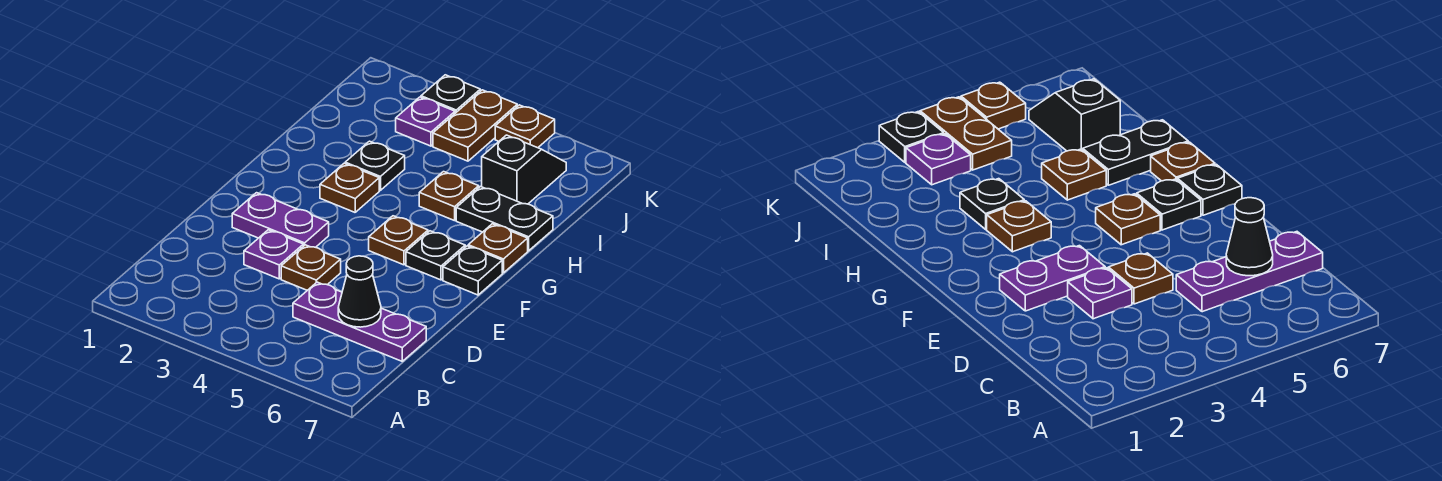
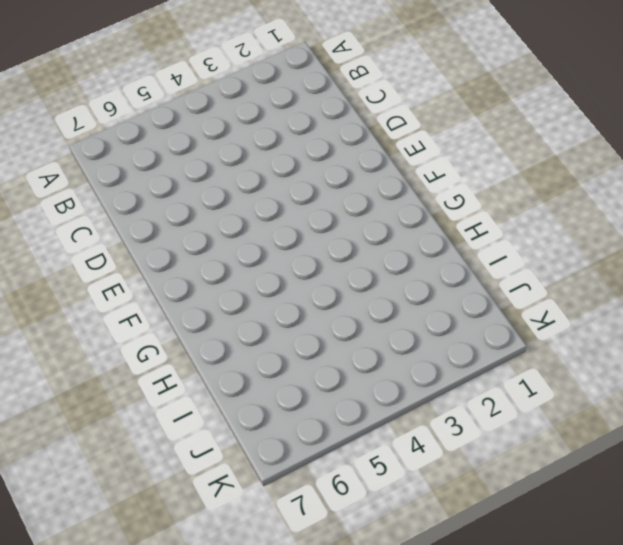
none -> purple 1x3 plate [293,282,426,361]
none -> purple 1x1 plate [244,230,303,279]
none -> brown 1x1 plate [281,245,341,290]

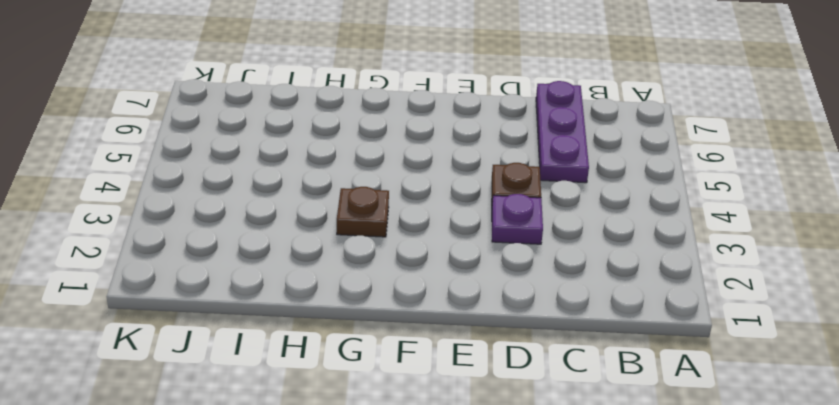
none -> purple 1x2 plate [232,193,329,247]
none -> brown 1x1 plate [369,216,428,265]
none -> black 1x1 plate [406,231,465,280]

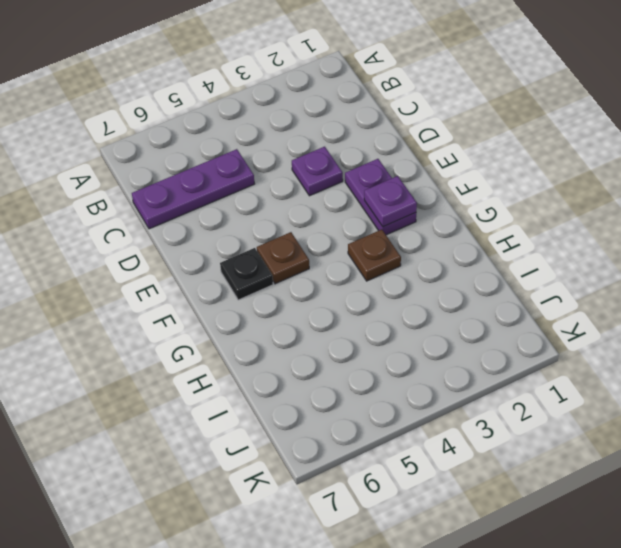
purple 1x2 plate [345,159,416,235] -> purple 1x2 plate turned to [232,193,329,247]
purple 1x1 plate [364,176,417,227] -> purple 1x1 plate moved to [396,97,455,146]
none -> brown 1x1 plate [281,245,341,290]
none -> black 1x1 plate [443,246,502,295]
none -> brown 1x1 plate [468,224,528,273]

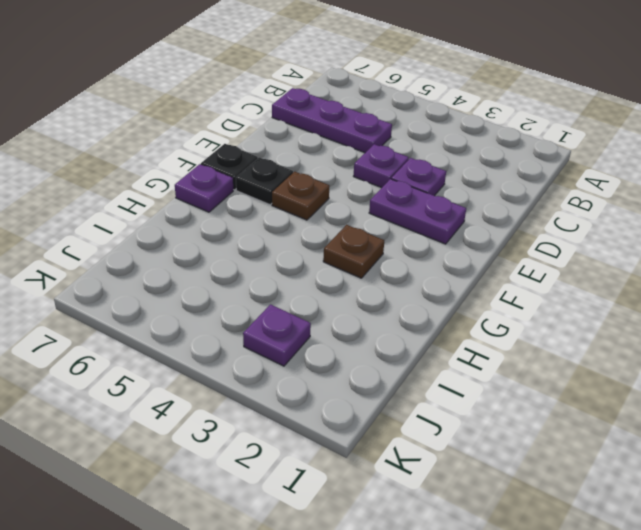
purple 1x1 plate [354,144,409,188] -> brown 1x1 plate [281,245,341,290]
purple 1x1 plate [175,164,233,212] -> brown 1x1 plate [468,224,528,273]
none -> black 1x1 plate [345,141,405,190]
none -> brown 1x1 plate [419,172,479,221]
none -> black 1x2 plate [456,187,553,251]

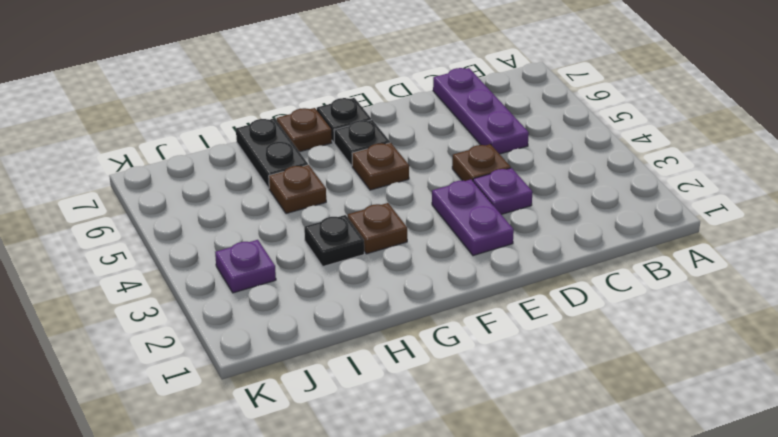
none -> black 1x2 slope [482,135,566,204]
none -> brown 1x2 plate [433,90,517,161]
none -> black 1x1 plate [421,75,480,113]

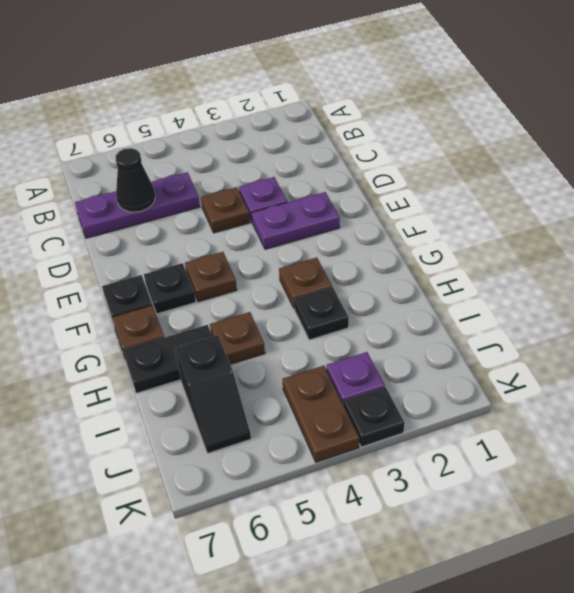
none -> brown 1x1 plate [495,105,555,148]

